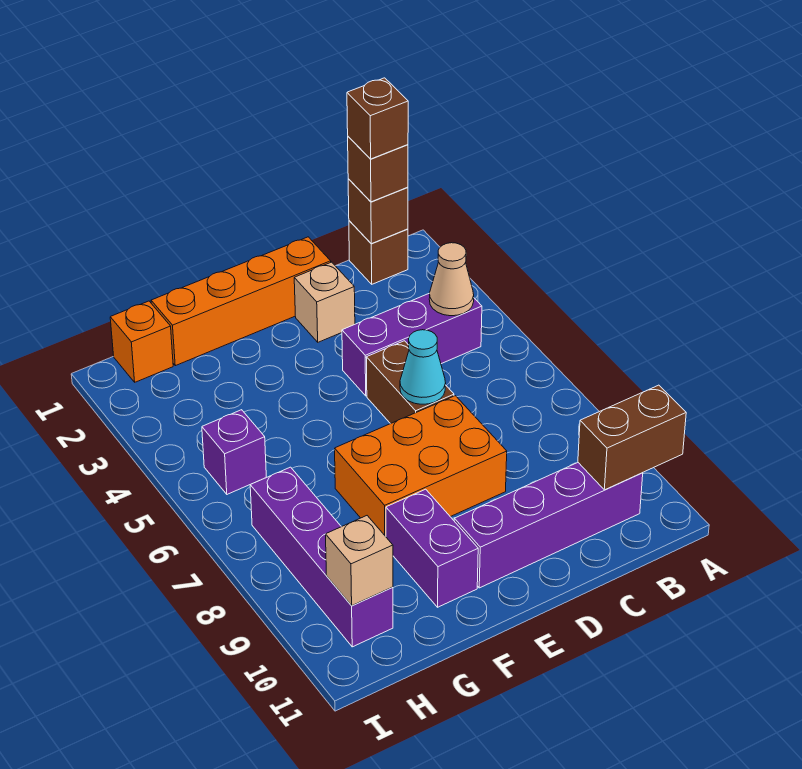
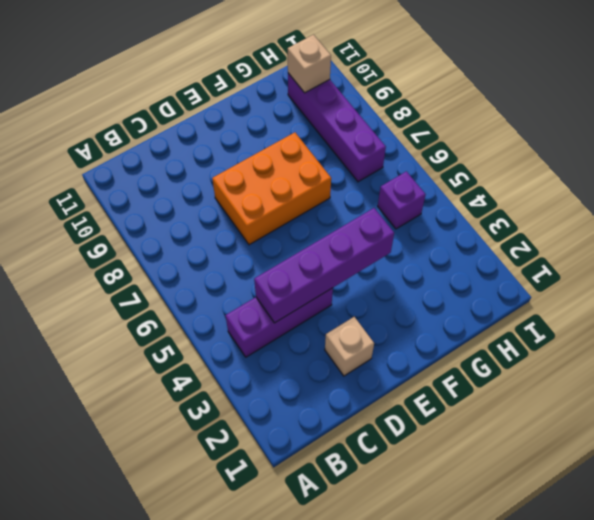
purple 1x4 brick [254,208,394,323] -> purple 1x4 brick moved to [454,463,643,588]
none -> brown 1x1 brick [349,221,408,284]
none -> orange 1x4 brick [151,237,331,366]
none -> brown 1x2 brick [366,341,454,424]

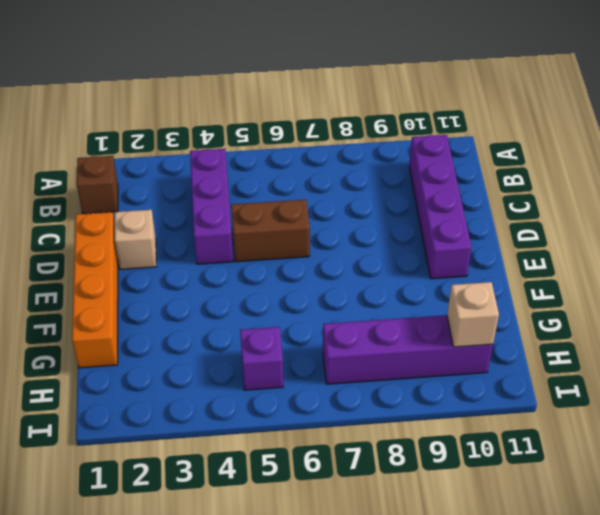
none -> orange 2x3 brick [335,396,507,537]
none -> purple 1x2 brick [386,489,478,607]
none -> orange 1x1 brick [110,301,173,382]

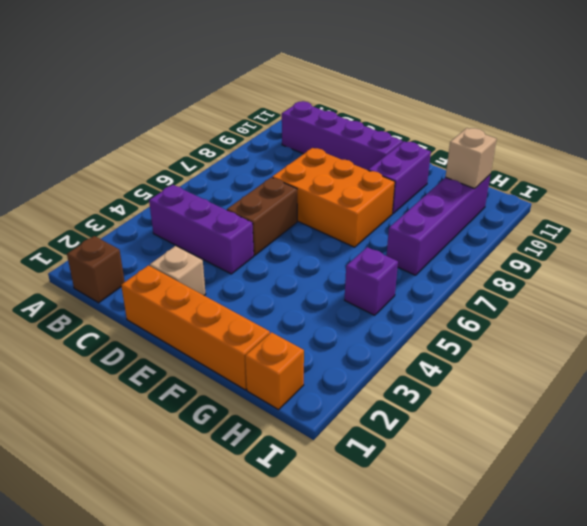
none -> brown 1x2 brick [578,385,686,490]
none -> brown 1x1 brick [348,179,408,244]
none -> tan 1x1 cone [429,243,474,316]

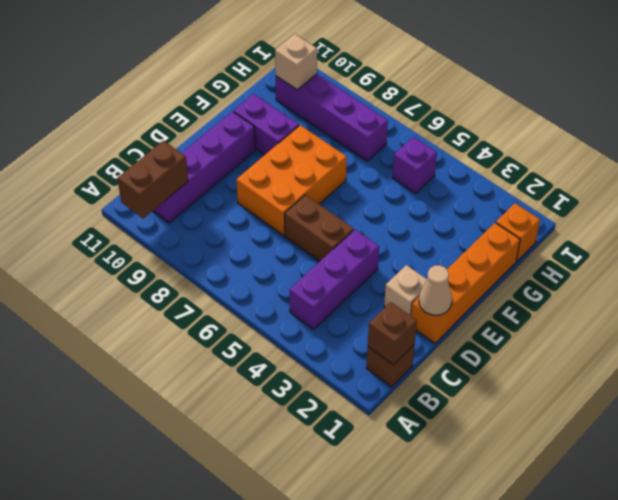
tan 1x1 cone [419,265,452,315] -> tan 1x1 cone moved to [429,243,474,316]
none -> cyan 1x1 cone [400,330,446,404]
none -> brown 1x1 brick [348,137,408,202]
none -> brown 1x1 brick [347,78,408,159]

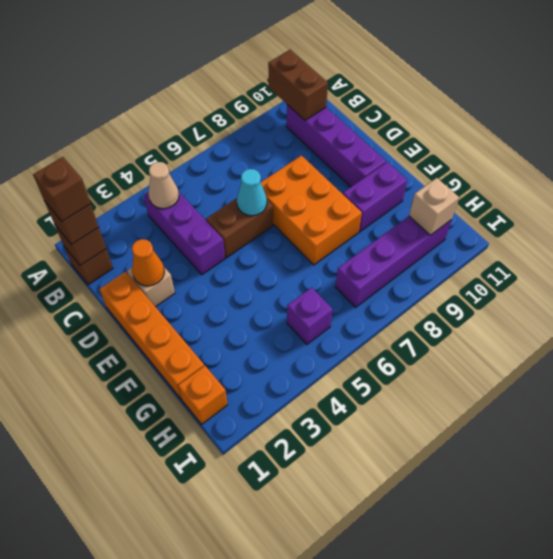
orange 1x1 cone [132,239,164,286] -> none

